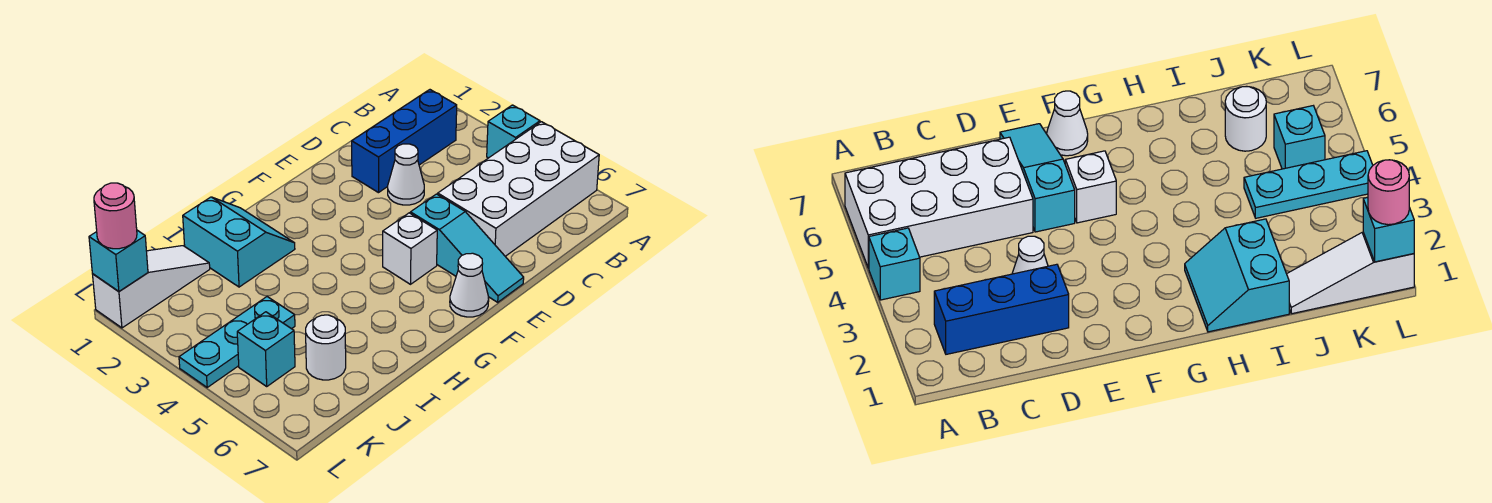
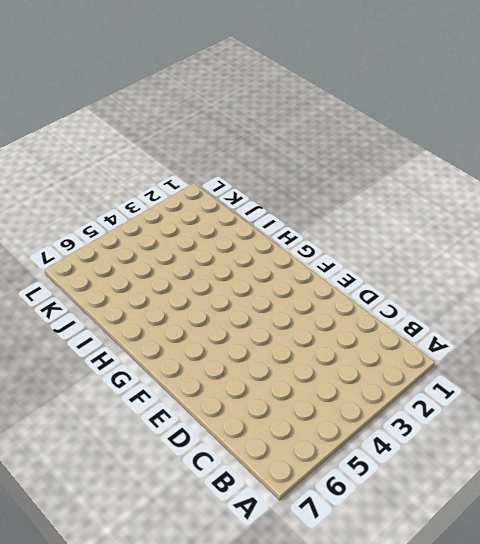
none -> cyan 1x1 brick [487,105,540,158]
none -> white 2x4 brick [438,122,599,256]
none -> blue 1x3 brick [352,90,457,193]

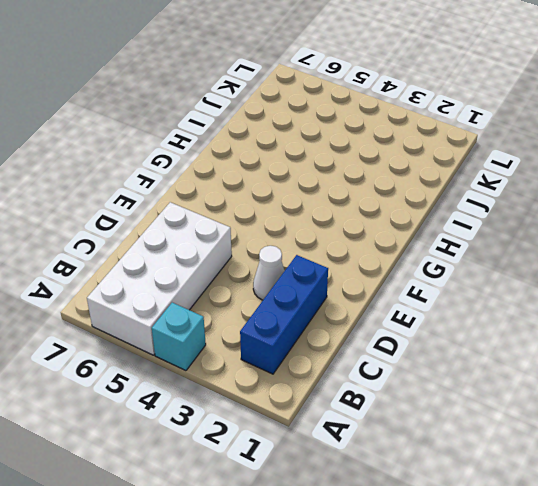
none -> cyan 1x3 slope [410,194,524,302]
none -> white 1x1 brick [383,213,437,284]
none -> white 1x1 cone [450,253,489,317]

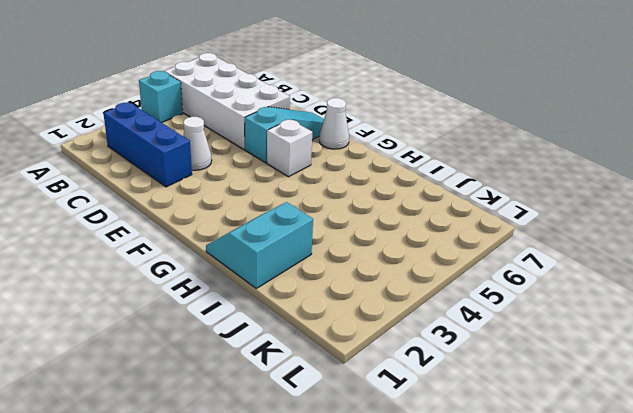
none -> white 1x3 slope [93,246,210,328]
none -> cyan 1x3 plate [179,297,295,387]
none -> white 1x1 round brick [306,315,346,380]

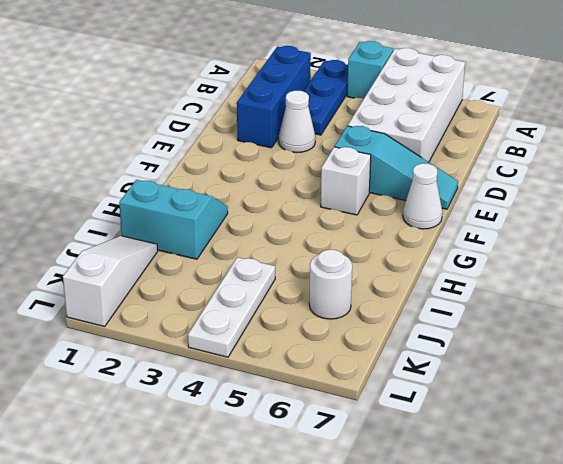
blue 1x3 plate [303,60,348,135] -> none
white 1x3 plate [188,257,275,357] -> cyan 1x3 plate [179,297,295,387]
none -> cyan 1x1 brick [237,312,295,386]
none -> cyan 1x1 brick [89,230,148,291]
none -> pink 1x1 round brick [94,183,137,249]

